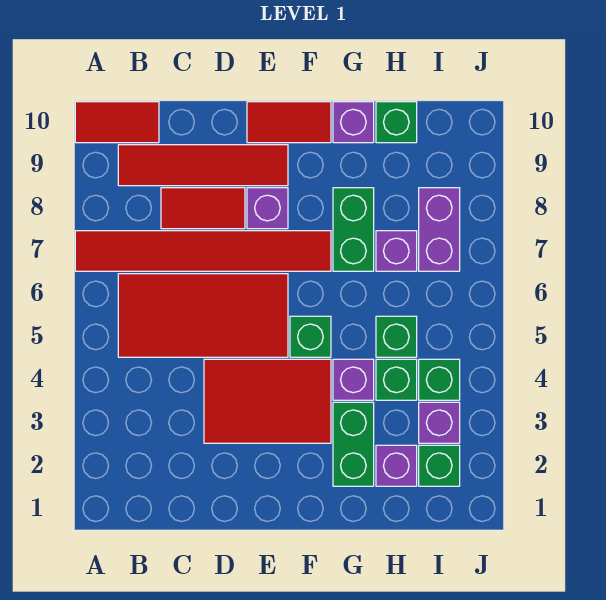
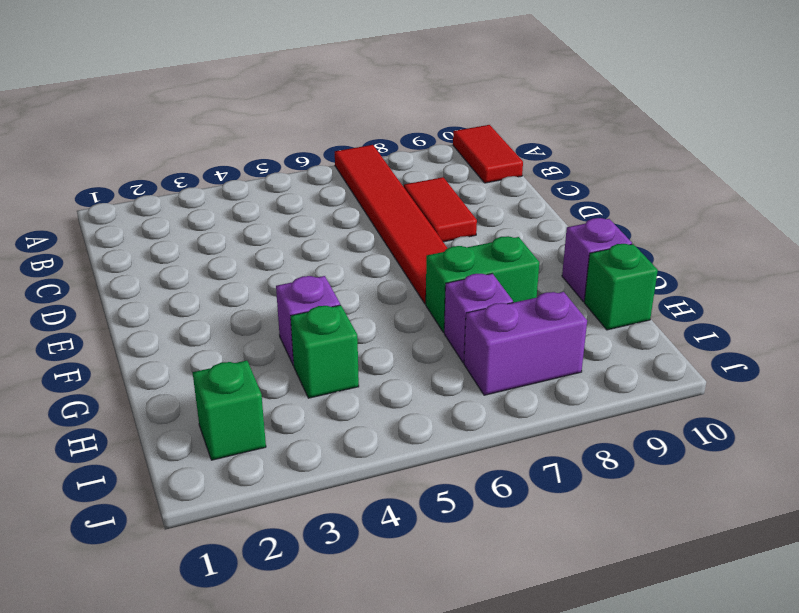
none -> red 2x4 tile [118,274,288,357]
none -> red 1x4 tile [118,145,288,186]
none -> red 2x3 tile [204,359,331,443]

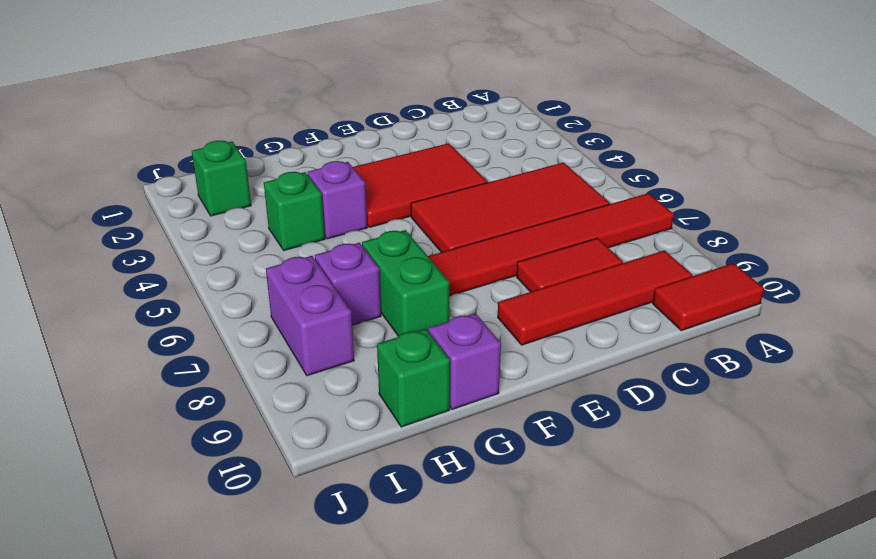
none -> purple 1x1 brick [247,188,288,229]
none -> red 1x2 tile [247,102,331,143]
none -> green 1x1 brick [290,316,331,357]

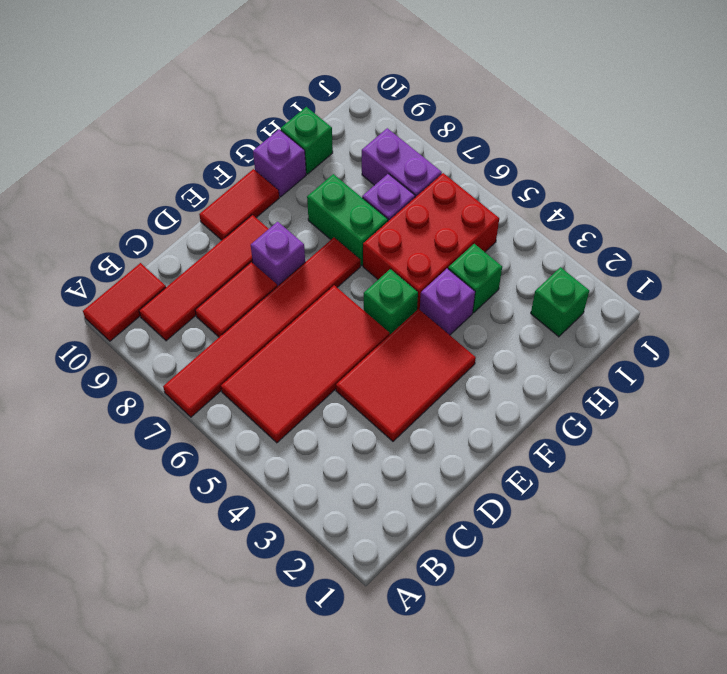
red 2x3 brick [363,173,499,310] -> green 1x1 brick [376,316,417,357]
none -> green 1x2 brick [333,402,374,486]
none -> purple 1x1 brick [376,445,417,486]
none -> purple 1x1 brick [419,402,460,443]

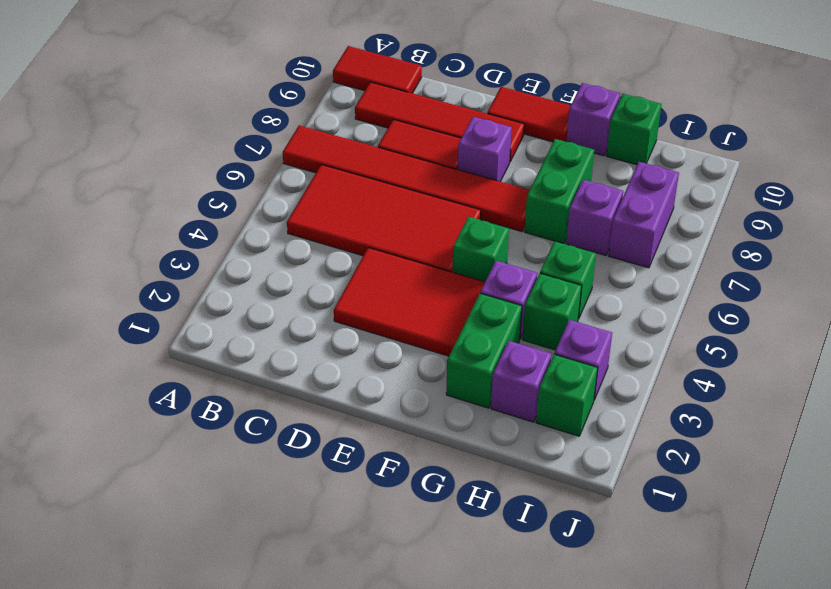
none -> green 1x1 brick [419,359,460,400]

